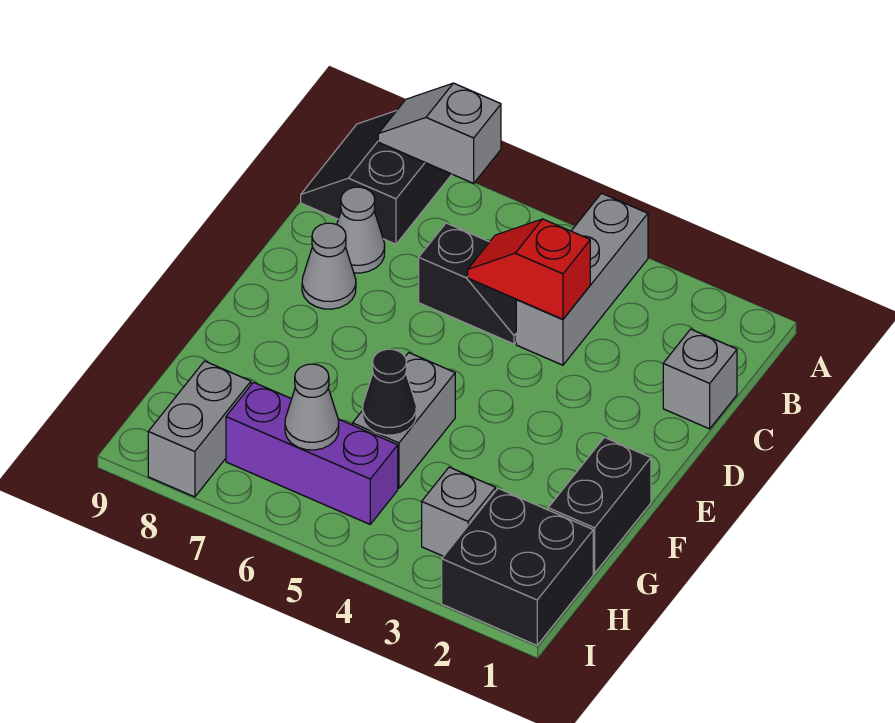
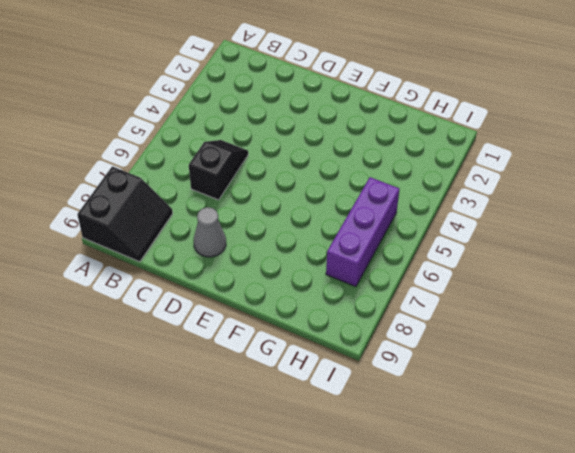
black 2x2 slope [77,166,173,262] -> black 2x2 slope turned to [301,111,452,244]
none -> grey 1x3 brick [516,193,648,365]
none -> grey 1x1 brick [663,329,737,429]
none -> grey 1x1 cone [337,187,385,273]

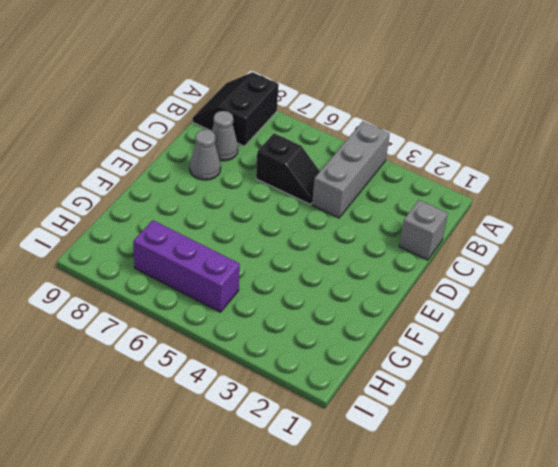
none -> black 1x2 brick [548,437,651,573]
none -> grey 1x2 brick [353,353,455,488]
none -> black 2x2 brick [442,489,593,645]

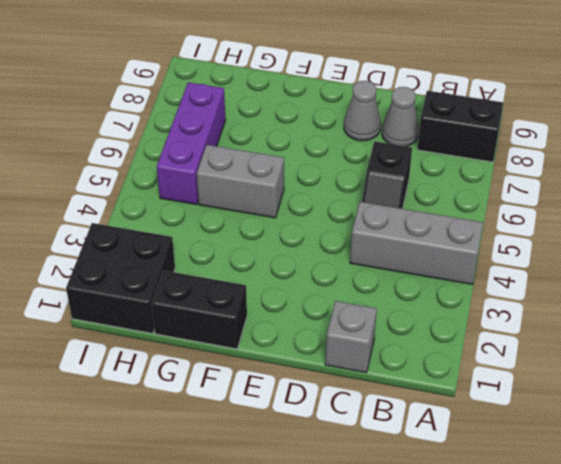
none -> grey 1x1 brick [422,467,496,556]
none -> grey 1x2 brick [148,361,251,497]
none -> grey 1x2 slope [378,83,501,183]

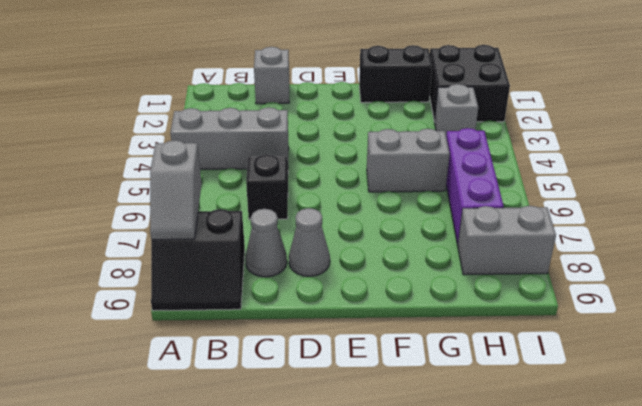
none -> red 1x2 slope [468,219,590,319]
none -> black 1x1 cone [363,349,416,435]
none -> grey 1x1 cone [285,364,339,450]

